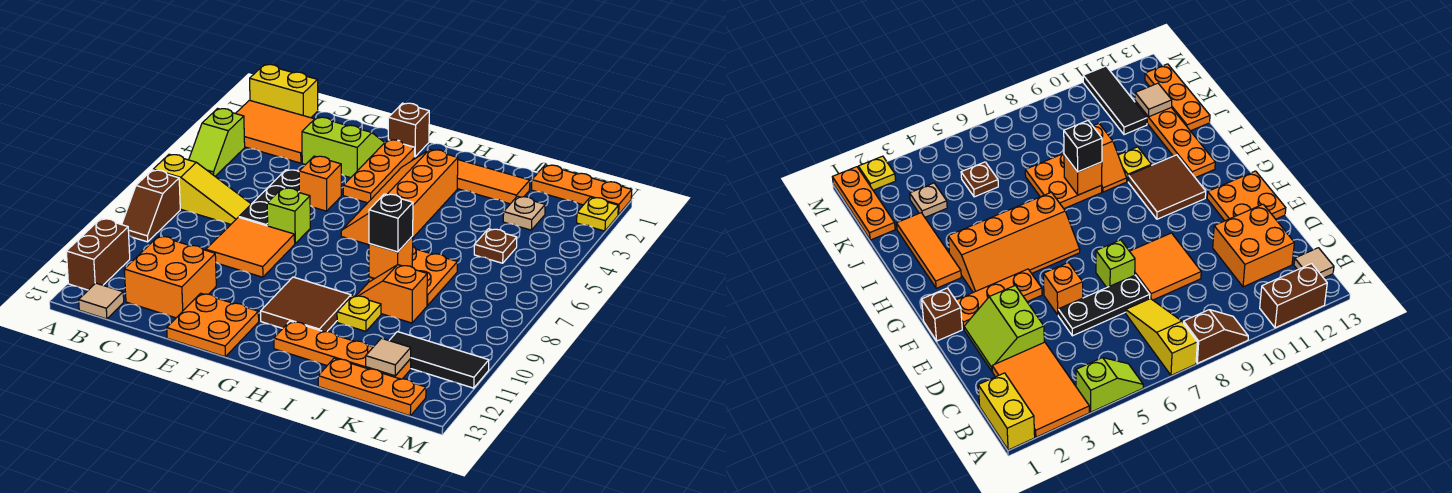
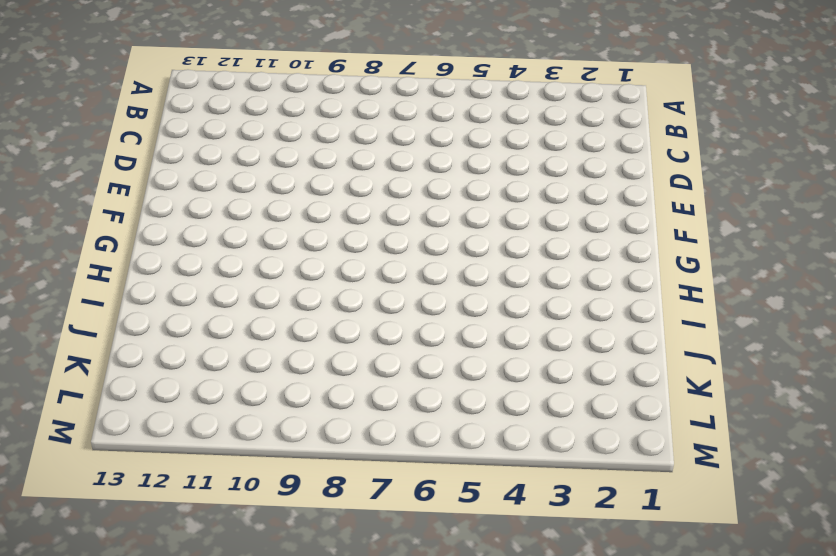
none -> yellow 1x2 brick [250,64,318,118]
none -> orange 2x3 tile [235,100,314,163]
none -> lime 1x2 slope [189,109,245,176]
none -> yellow 1x3 slope [153,154,251,224]

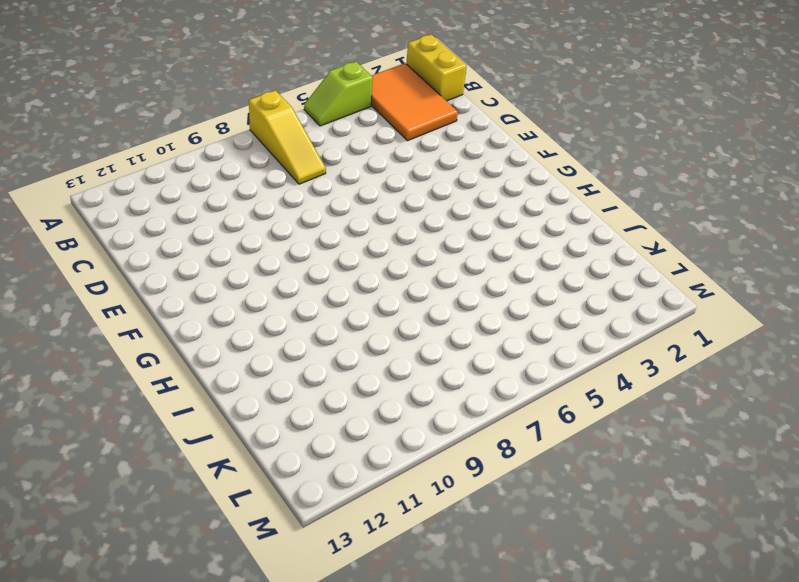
none -> brown 1x2 slope [122,170,180,242]
none -> brown 1x2 brick [66,218,130,290]
none -> tan 1x1 tile [79,283,124,319]
none -> orange 2x2 brick [124,236,216,318]

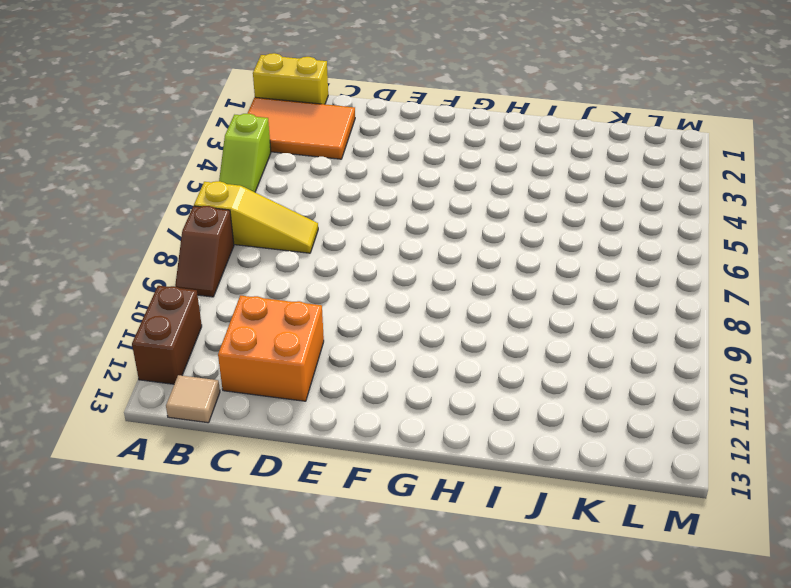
none -> lime 2x2 slope [302,117,385,178]
none -> black 1x3 plate [239,170,299,226]
none -> orange 2x2 tile [206,217,295,277]
none -> orange 1x1 brick [299,156,341,211]

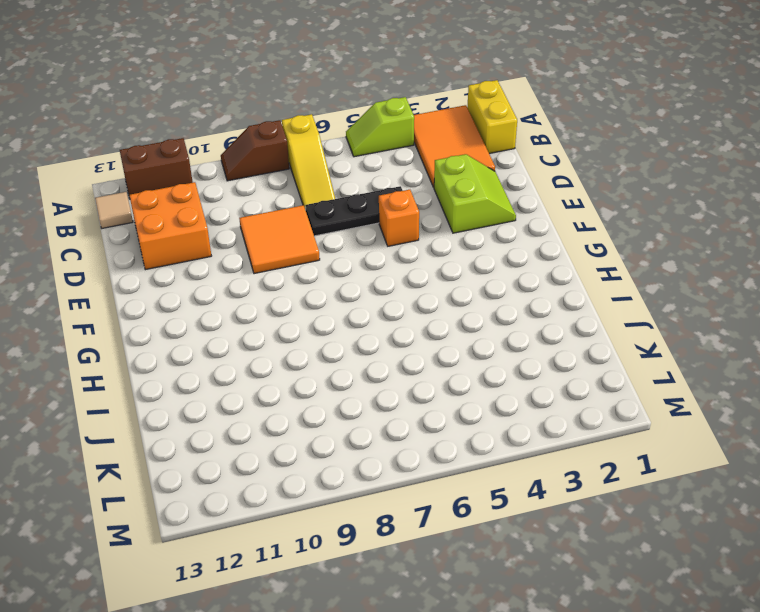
none -> lime 1x1 brick [267,188,310,244]
none -> orange 2x2 plate [167,293,259,357]
none -> brown 1x1 brick [388,103,429,157]
none -> orange 1x3 plate [343,140,415,203]

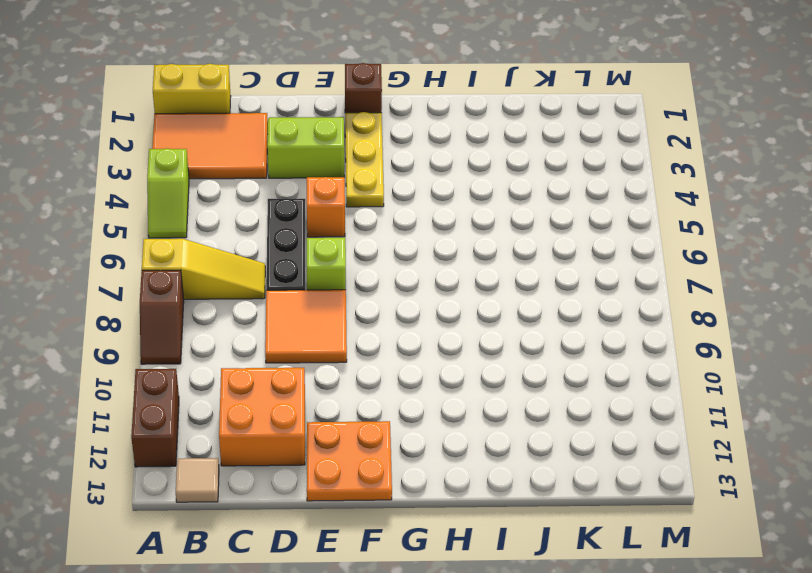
yellow 1x3 plate [345,112,384,207] -> orange 1x3 plate [343,140,415,203]
none -> orange 2x4 slope [341,149,458,245]
none -> brown 2x2 tile [261,277,351,332]
none -> orange 1x3 tile [457,160,530,204]
none -> orange 1x4 plate [274,321,411,379]

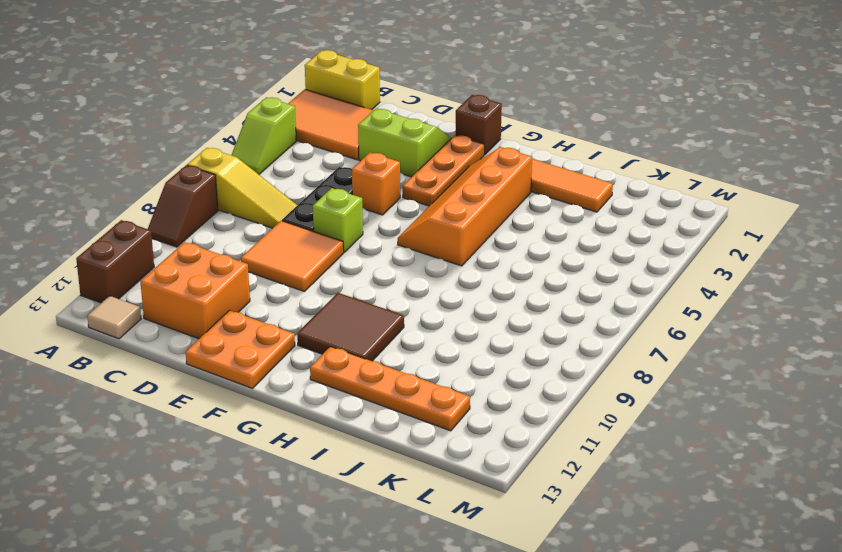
none -> orange 2x2 plate [369,247,457,306]
none -> orange 1x2 slope [356,265,427,323]
none -> yellow 1x1 plate [337,295,381,331]
none -> orange 1x3 plate [318,358,426,416]

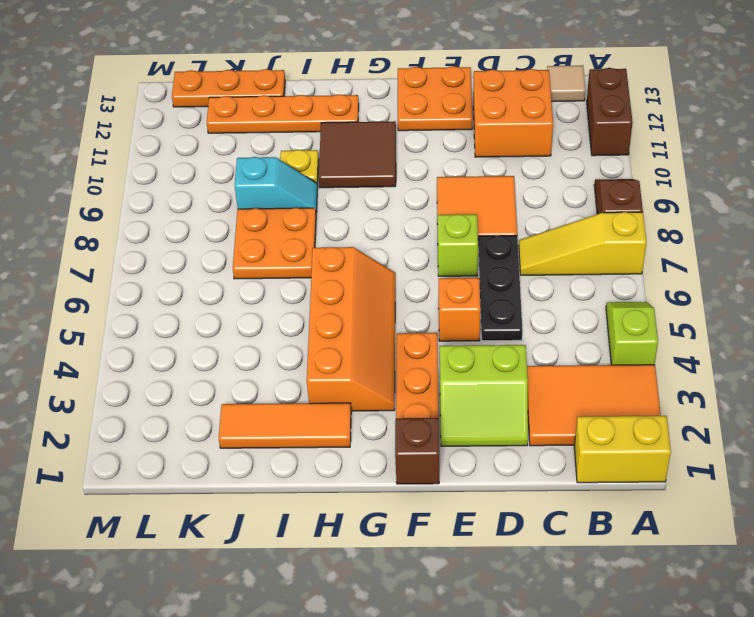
cyan 1x2 slope [235,157,318,213] -> orange 1x2 slope [356,265,427,323]
none -> orange 1x3 plate [532,165,632,215]
none -> tan 1x1 plate [503,196,545,230]
none -> brown 1x1 plate [474,229,517,263]
none -> black 1x3 tile [389,332,489,388]

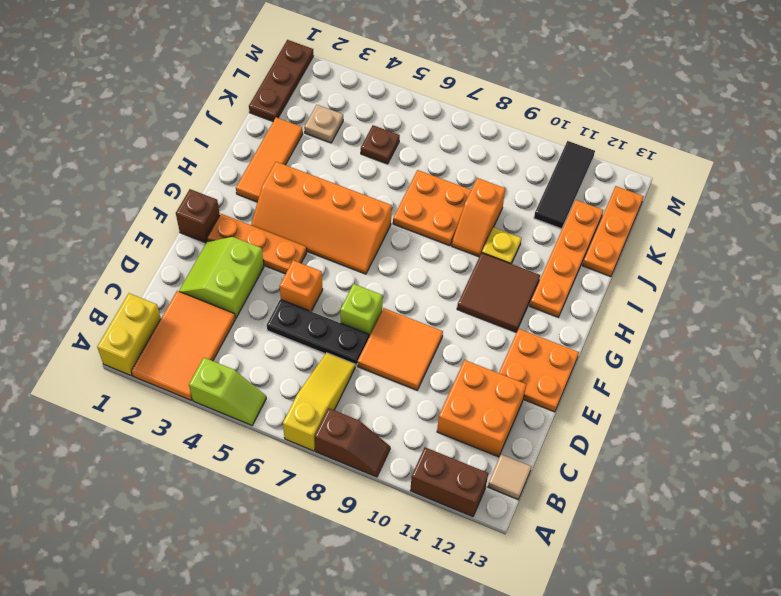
brown 1x3 plate [249,40,314,121] -> orange 1x3 plate [532,165,632,215]
none -> yellow 1x1 plate [577,197,618,231]
none -> orange 1x1 brick [369,236,413,279]
none -> tan 1x1 tile [366,338,411,376]
none -> black 1x1 brick [369,194,413,252]

